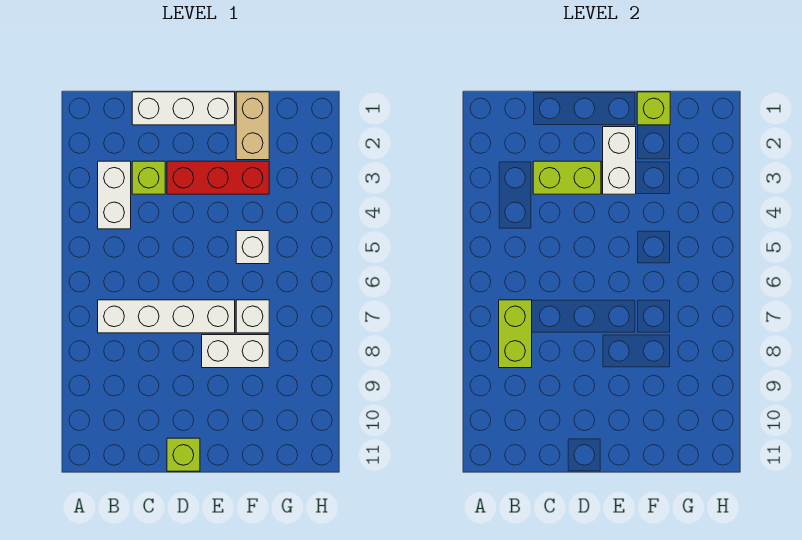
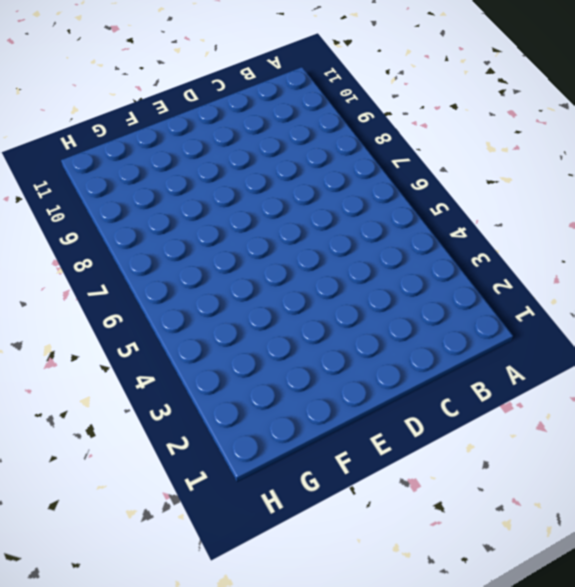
none -> white 1x2 brick [98,161,131,229]
none -> white 1x4 brick [98,300,235,333]
none -> white 1x3 brick [132,92,235,125]

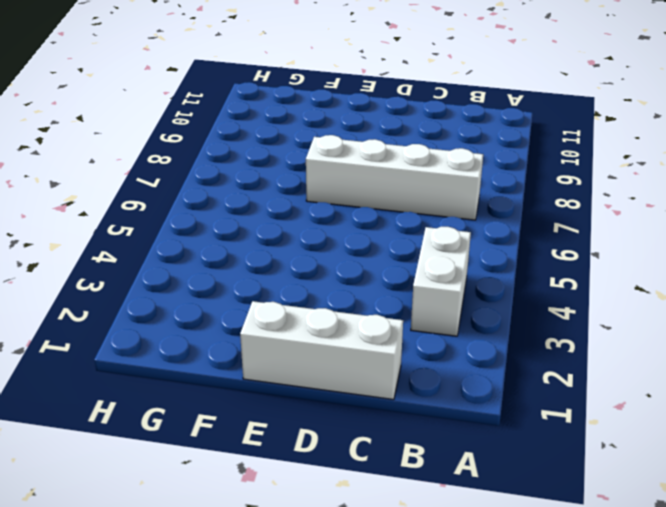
none -> lime 1x1 brick [132,161,165,194]
none -> red 1x3 brick [167,161,269,194]
none -> lime 1x1 brick [167,438,200,471]

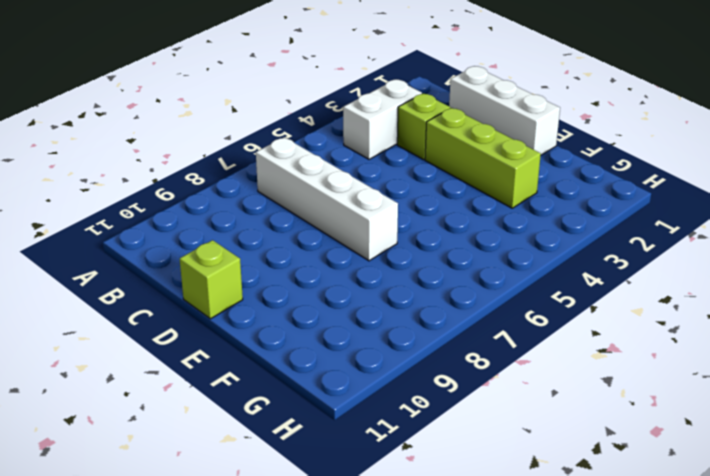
lime 1x3 brick [425,108,541,208] -> red 1x3 brick [167,161,269,194]
none -> white 1x2 brick [202,335,269,368]
none -> tan 1x2 brick [236,92,269,160]
none -> white 1x1 brick [236,231,269,264]

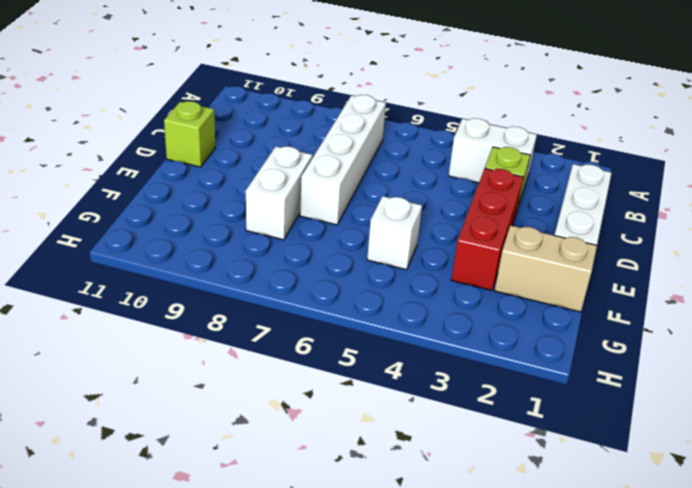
none -> white 1x1 brick [236,300,269,333]
none -> lime 1x2 brick [499,300,532,368]
none -> lime 1x2 brick [533,161,601,194]

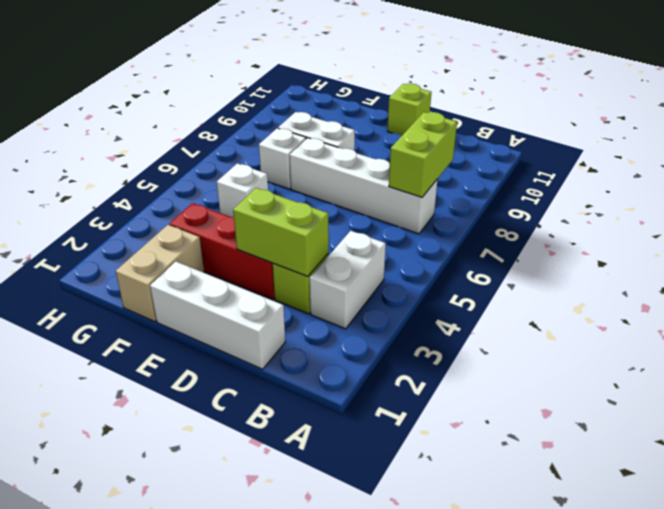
none -> white 1x2 brick [603,127,636,194]
none -> lime 1x1 brick [637,92,670,125]

